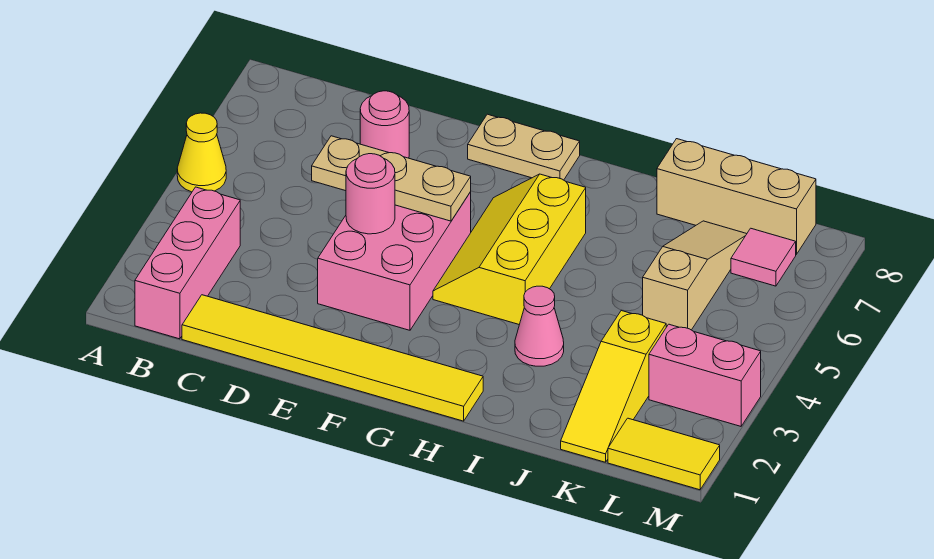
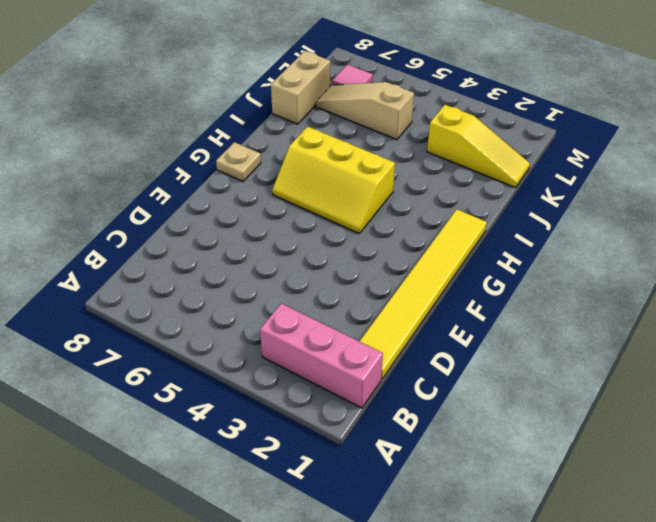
tan 1x1 plate [216,142,261,181] -> tan 1x2 plate [468,114,580,180]
tan 1x2 brick [271,51,330,124] -> tan 1x3 brick [657,139,816,254]
none -> yellow 1x1 cone [177,113,226,192]
none -> pink 1x1 round brick [360,91,409,158]
none -> pink 2x3 brick [318,192,471,330]

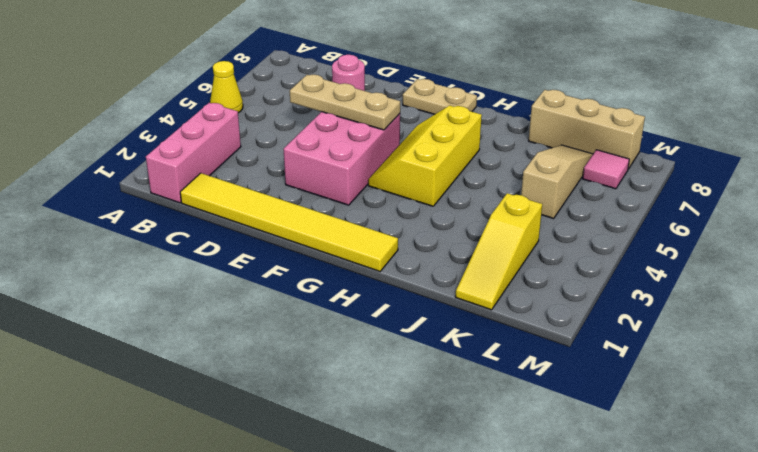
none -> pink 1x1 cone [515,286,564,366]
none -> yellow 1x2 tile [608,418,720,490]
none -> pink 1x2 brick [649,324,761,426]

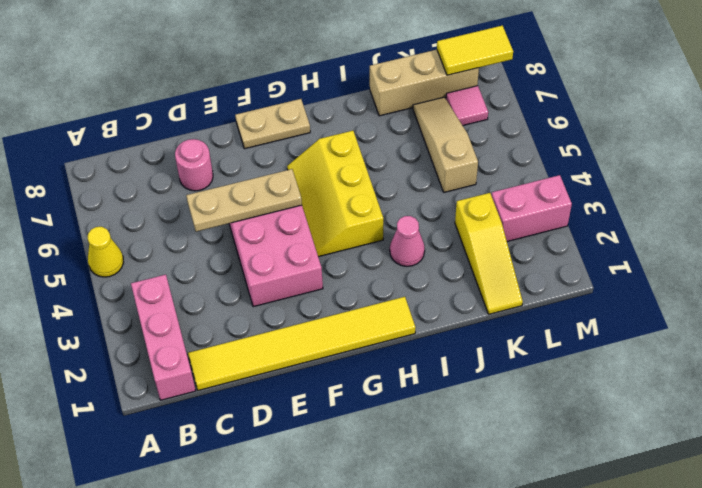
yellow 1x2 tile [437,26,513,75] -> yellow 1x2 tile moved to [608,418,720,490]
none -> pink 1x1 round brick [346,154,395,234]

